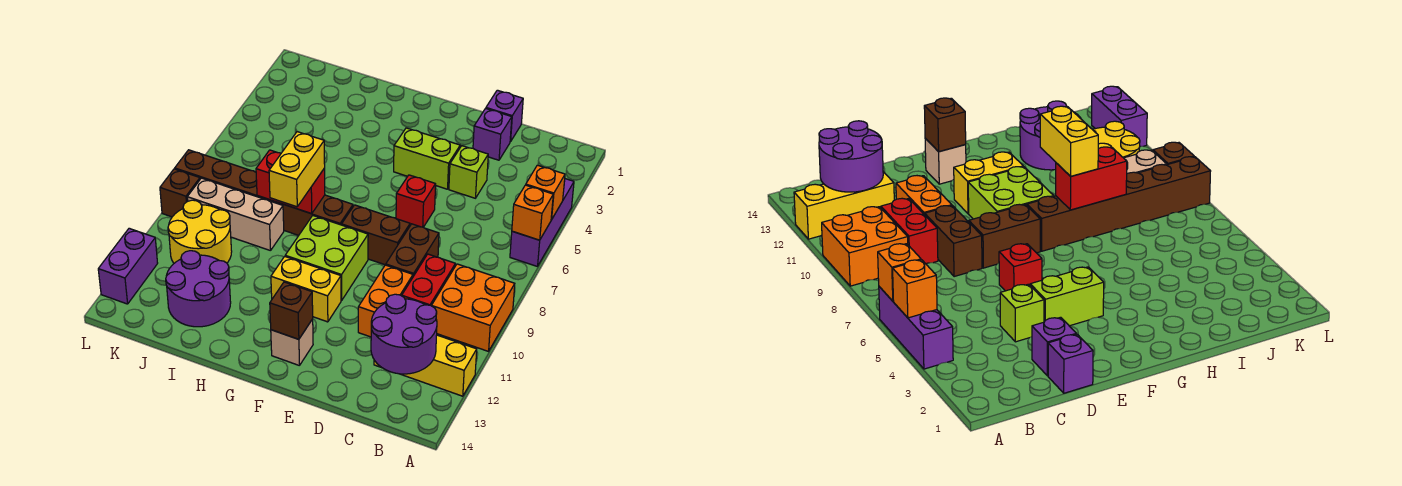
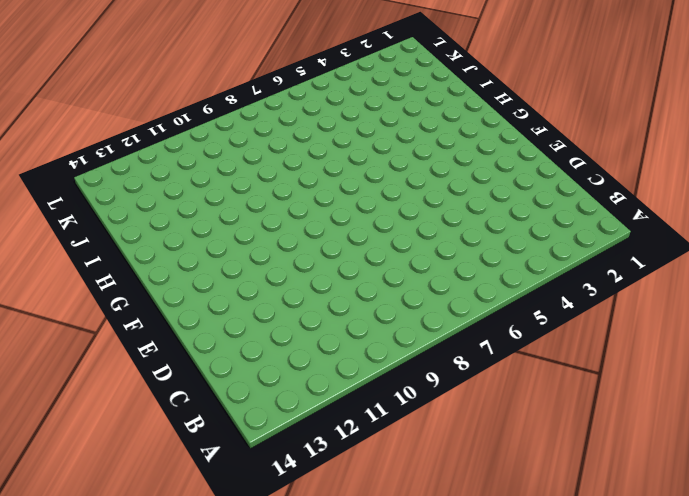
none -> purple 1x3 brick [510,179,574,266]
none -> orange 2x2 brick [431,264,515,351]
none -> yellow 1x3 brick [374,335,477,396]

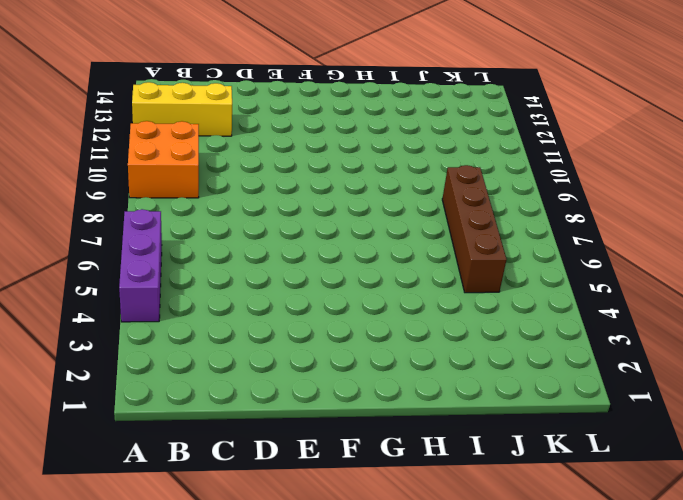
brown 1x4 brick [442,165,507,293] -> brown 1x6 brick [175,150,353,235]
none -> red 1x2 brick [402,254,455,305]
none -> purple 1x1 brick [486,90,523,142]
none -> purple 1x1 brick [473,108,512,160]

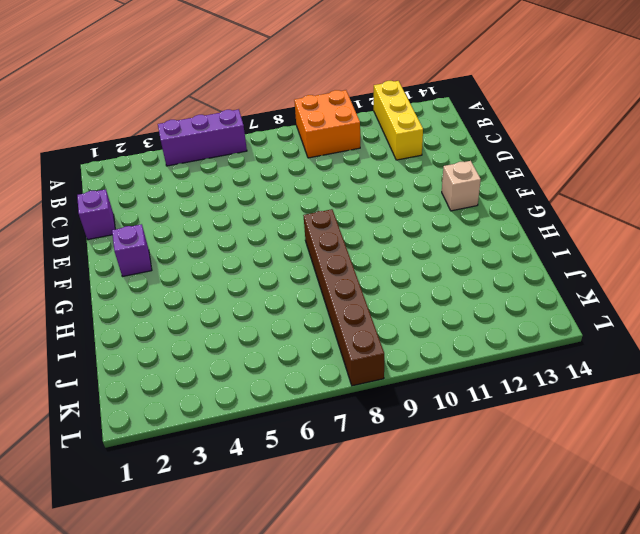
purple 1x1 brick [112,224,152,277] -> purple 1x1 brick moved to [473,108,512,160]
none -> red 1x2 brick [402,254,455,305]
none -> lime 1x1 brick [449,146,488,198]
none -> brown 1x2 brick [386,224,439,276]

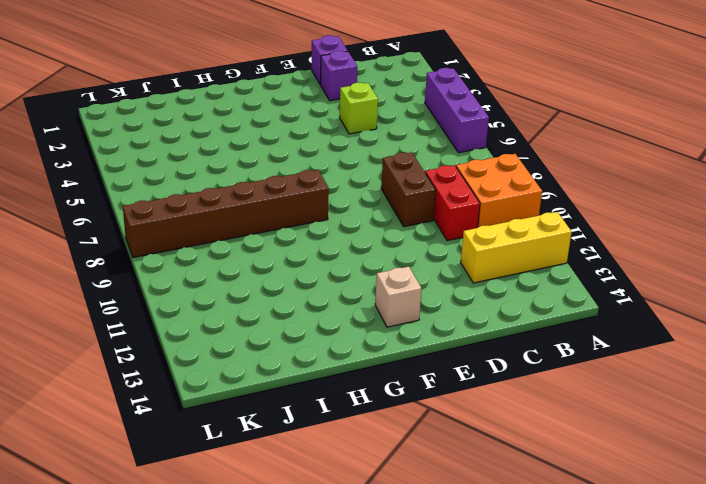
none -> orange 1x2 brick [358,265,413,337]
none -> lime 1x2 brick [394,128,460,189]
none -> red 1x1 brick [396,175,436,227]

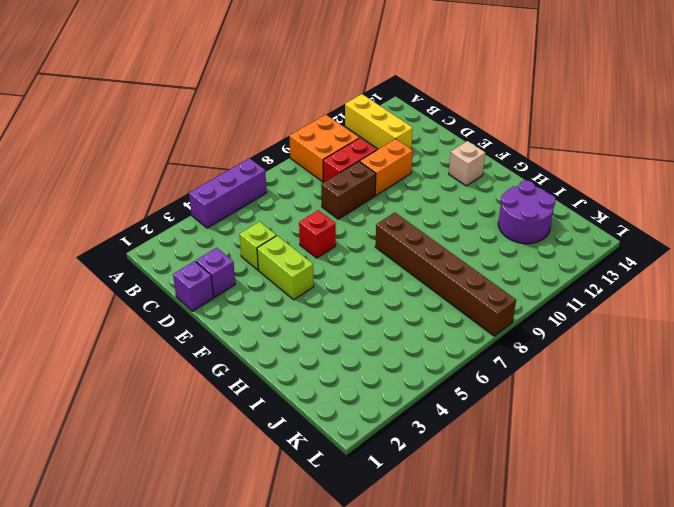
none -> brown 1x2 brick [342,205,410,265]
none -> lime 2x2 brick [285,216,368,301]
none -> yellow 1x2 brick [271,257,341,322]

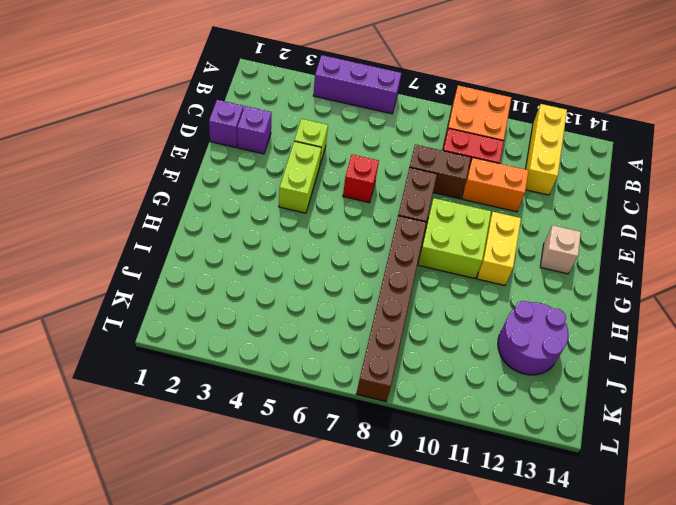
none -> tan 1x3 brick [187,178,284,251]
none -> yellow 2x2 round brick [168,200,232,263]
none -> brown 1x1 brick [160,169,200,217]

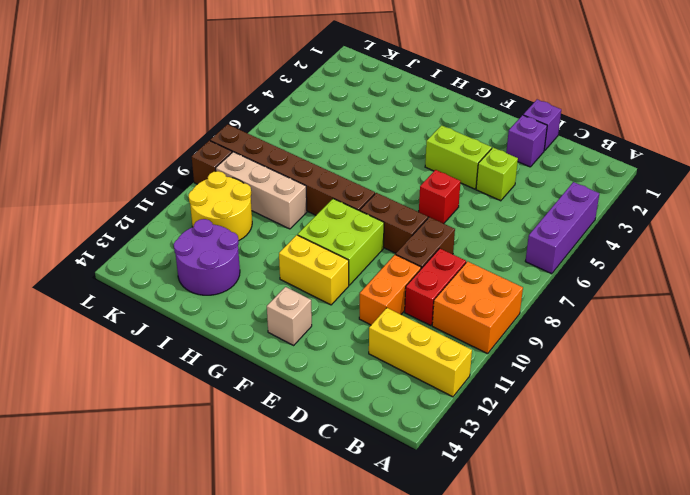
none -> purple 1x2 brick [98,228,158,304]
none -> orange 1x1 brick [526,165,565,220]
none -> orange 1x1 brick [512,185,553,240]

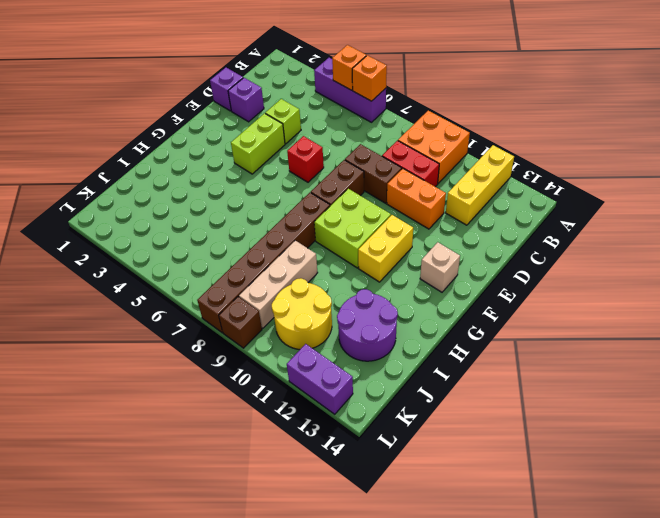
none -> purple 2x2 round brick [371,294,437,374]
none -> brown 1x1 brick [270,282,313,339]
none -> red 1x2 brick [256,150,325,214]

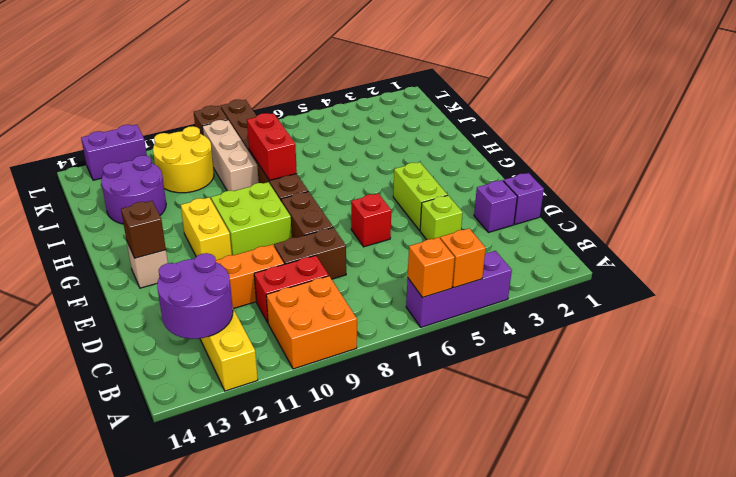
none -> yellow 1x2 brick [269,132,325,207]

